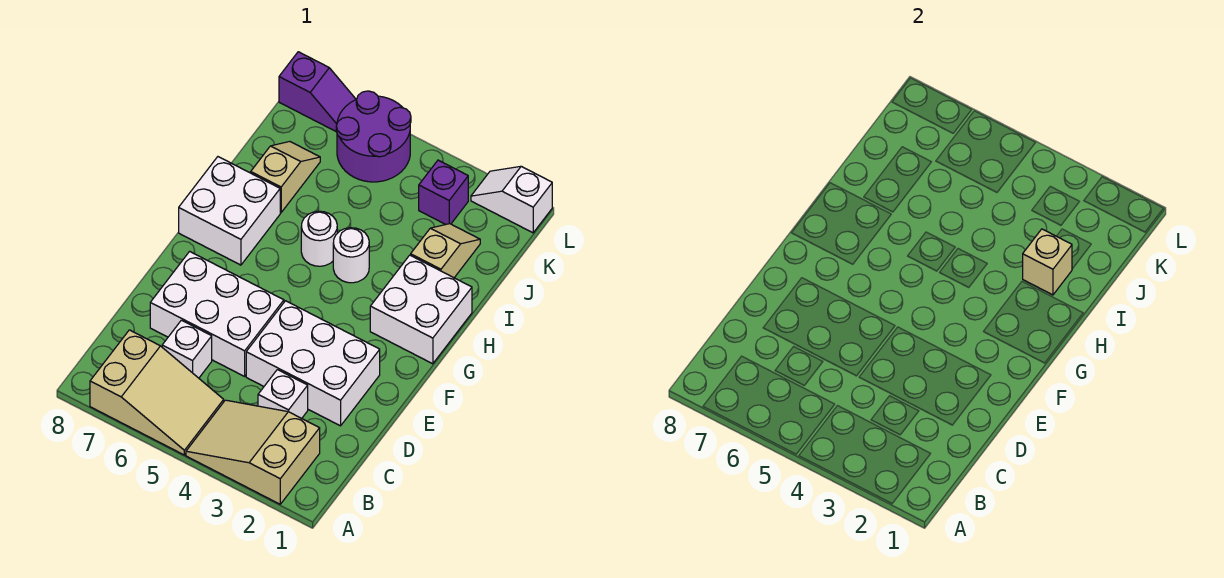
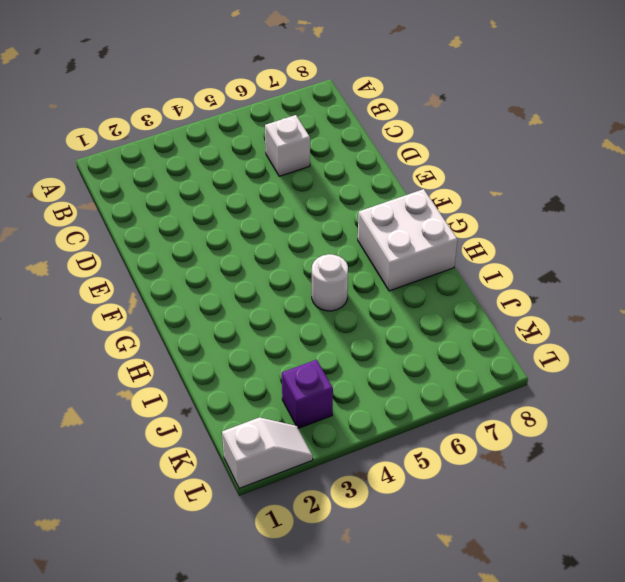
none -> tan 2x3 slope [186,400,320,504]
none -> tan 2x3 slope [90,330,224,455]
none -> white 1x1 brick [258,370,308,418]

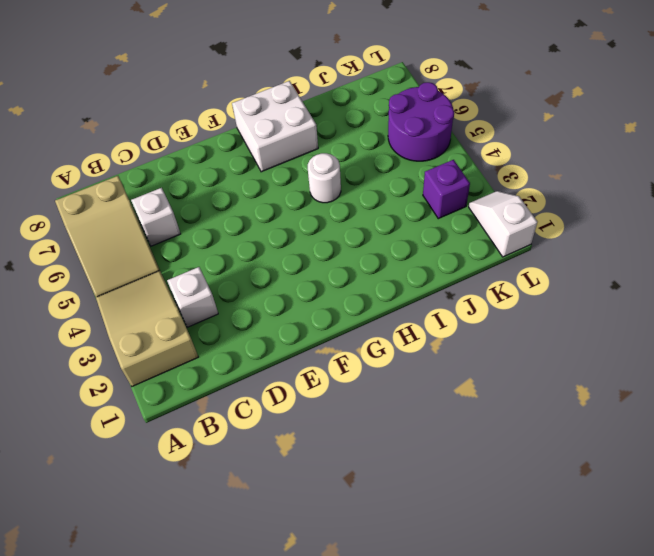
none -> white 2x3 brick [246,301,380,426]
none -> white 2x3 brick [150,251,284,376]
none -> white 2x2 brick [370,255,472,364]

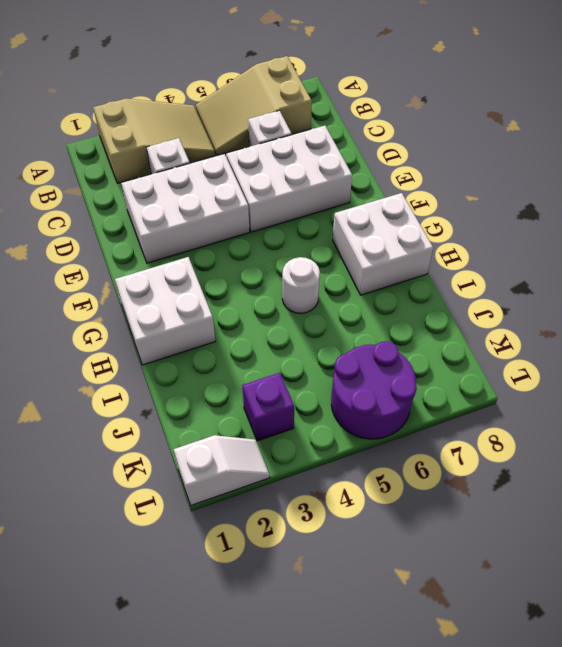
none -> white 1x1 round brick [333,228,369,283]
none -> tan 1x2 slope [411,224,480,278]
none -> tan 1x2 slope [251,141,320,213]

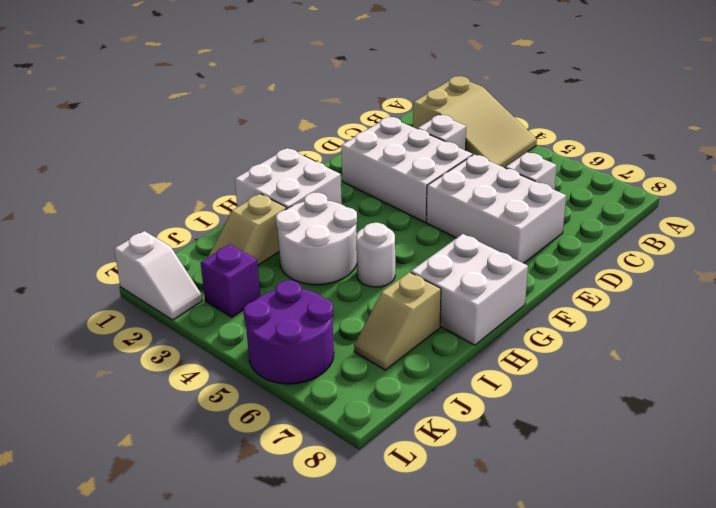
white 2x2 round brick [276,193,357,285] -> white 1x1 round brick [333,228,369,283]
none -> tan 2x3 slope [90,330,224,455]
none -> purple 1x2 slope [279,52,356,132]
none -> tan 1x1 brick [1023,229,1072,295]

